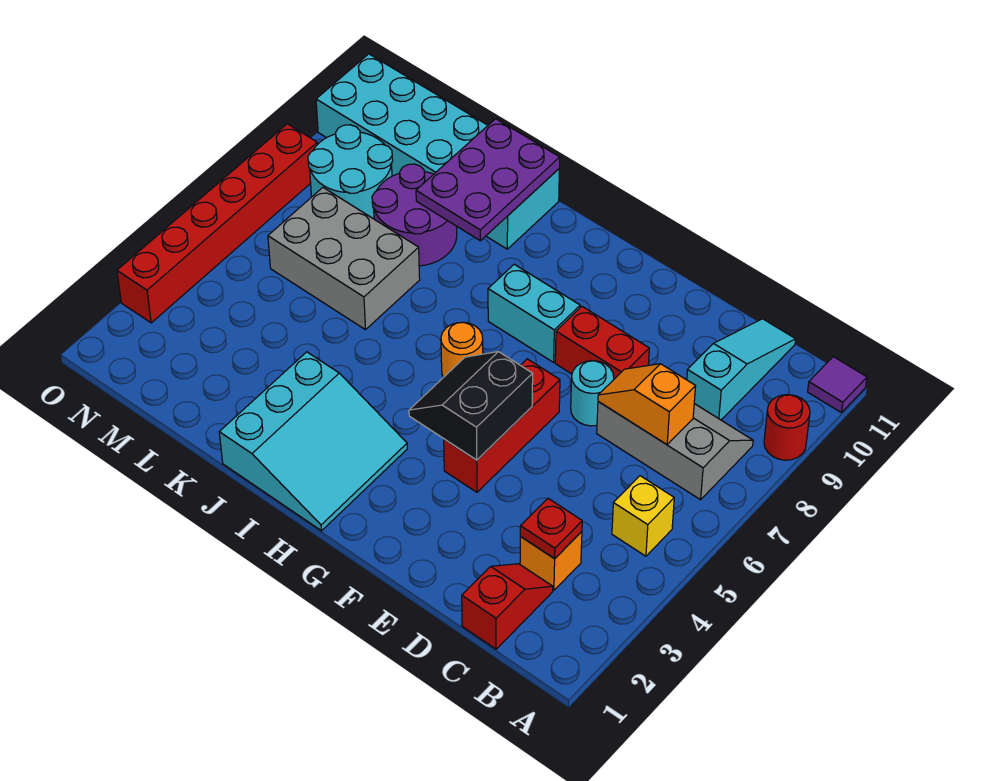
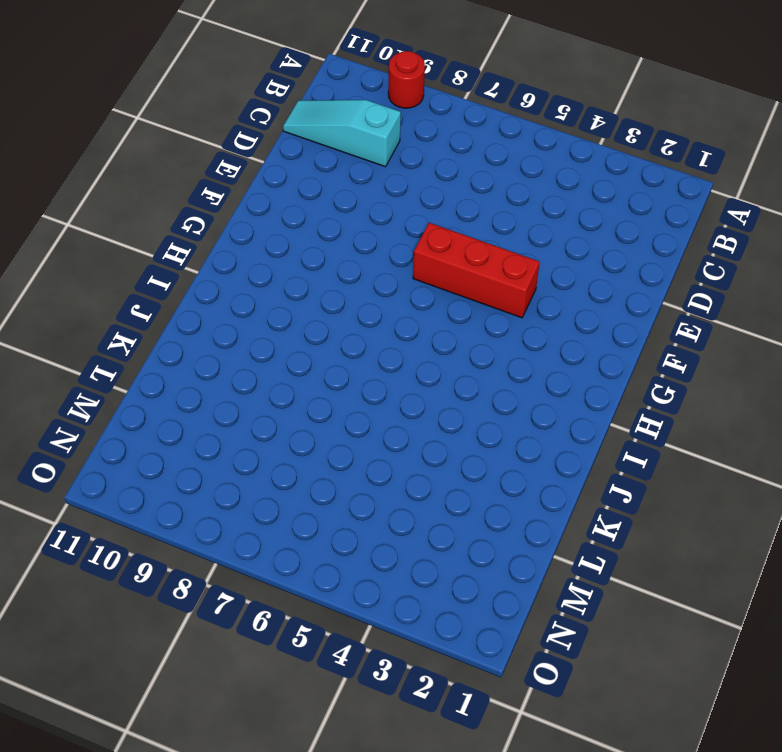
none -> purple 1x1 tile [808,357,867,413]
none -> yellow 1x1 brick [612,476,674,556]
none -> grey 2x3 slope [597,402,753,500]

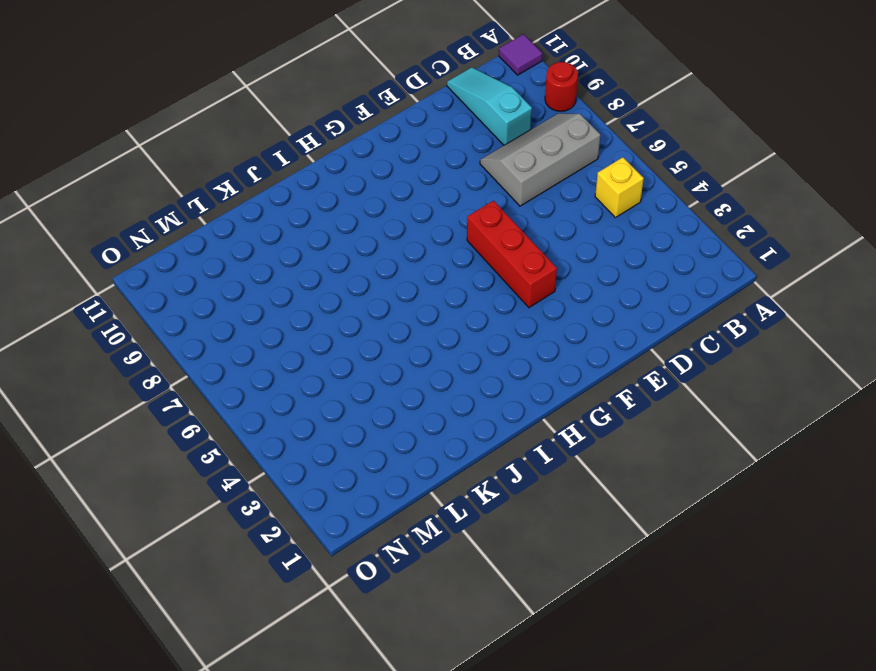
none -> red 1x2 slope [462,564,553,649]
none -> orange 1x1 brick [520,532,582,590]
none -> cyan 1x1 round brick [571,361,614,426]

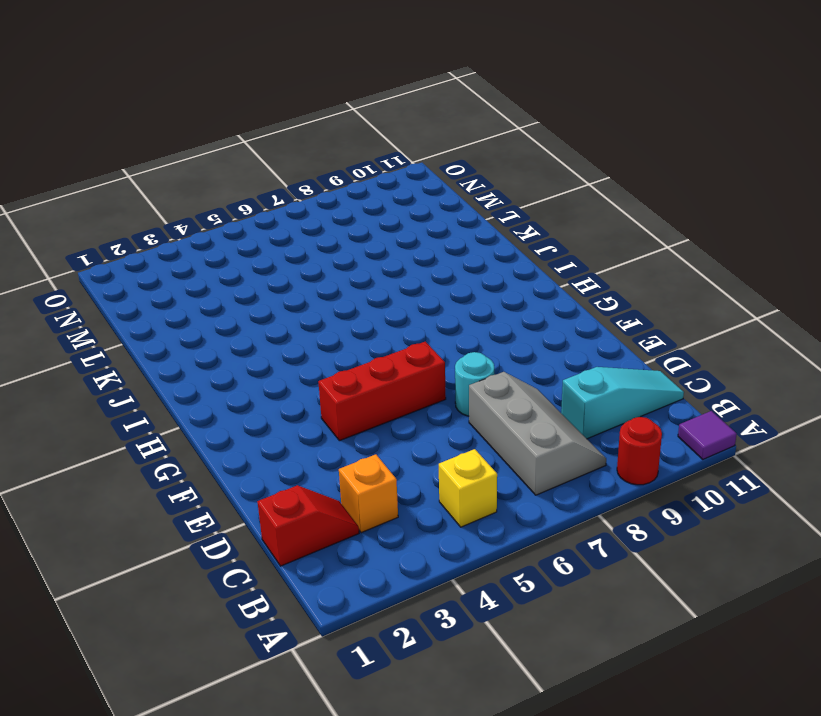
none -> red 1x2 brick [555,307,649,379]
none -> cyan 1x2 brick [488,264,580,362]
none -> cyan 3x3 slope [219,352,407,531]

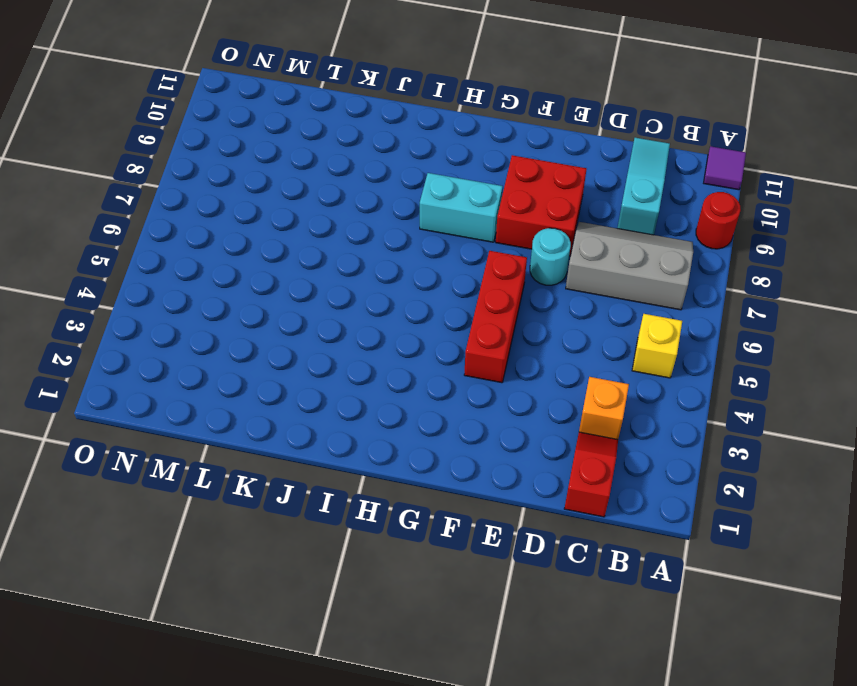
red 2x2 brick [496,155,586,256] -> red 1x2 brick [555,307,649,379]
none -> cyan 3x3 slope [219,352,407,531]
none -> orange 1x1 round brick [441,322,483,377]
none -> cyan 2x6 brick [316,54,559,249]

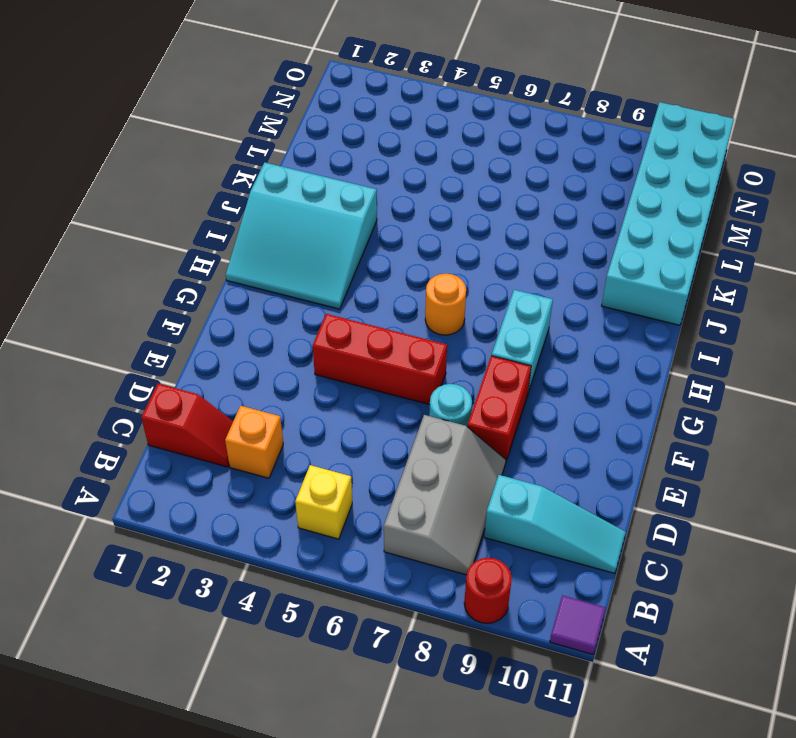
none -> grey 2x3 brick [268,188,420,330]
none -> purple 2x2 round brick [372,164,457,266]
none -> cyan 2x2 round brick [308,125,393,219]

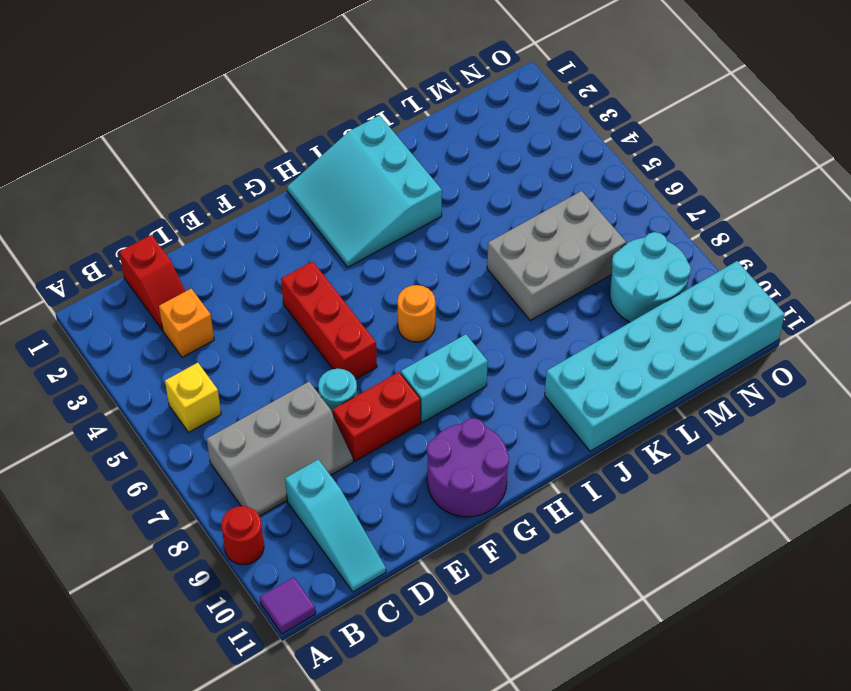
purple 2x2 round brick [427,418,509,517] -> purple 2x2 round brick moved to [372,164,457,266]
none -> red 1x6 brick [117,124,317,323]
none -> red 1x1 plate [520,499,582,559]
none -> orange 1x2 slope [598,364,696,445]

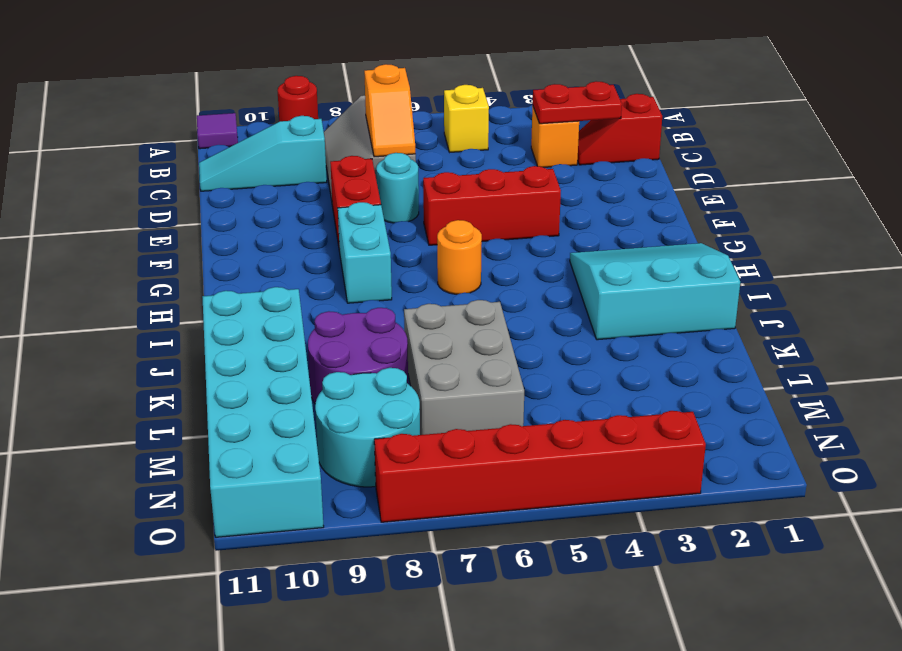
red 1x2 plate [533,81,622,124] -> red 1x1 plate [520,499,582,559]
none -> black 2x2 slope [409,352,533,460]
none -> purple 2x3 plate [416,119,560,241]

